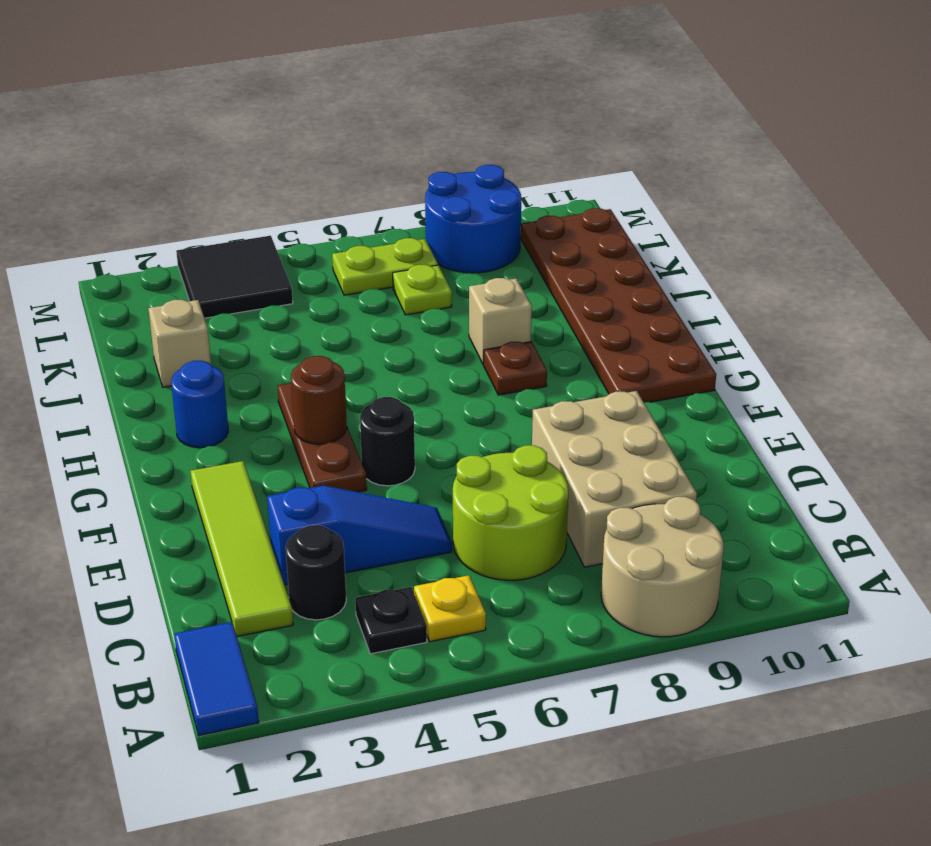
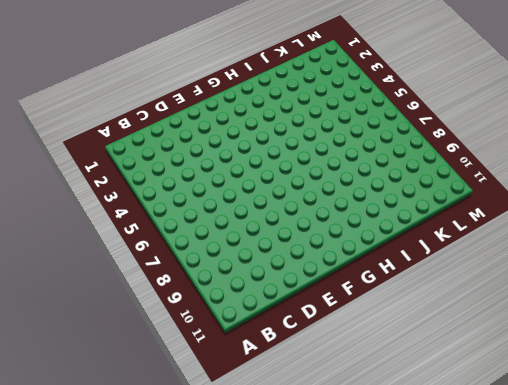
none -> blue 1x2 tile [174,622,259,736]
none -> tan 2x2 round brick [601,497,724,637]
none -> black 1x1 plate [355,587,427,654]

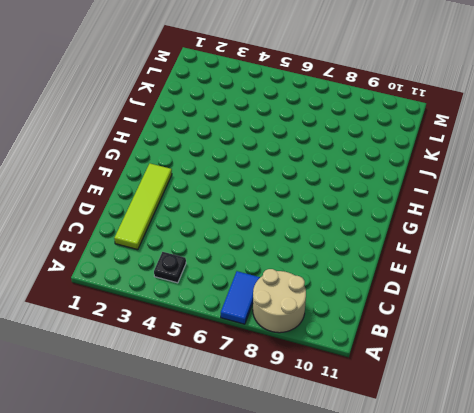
blue 1x2 tile [221,271,260,324] -> blue 1x2 tile moved to [174,622,259,736]
none -> yellow 1x1 plate [414,575,486,642]
none -> black 1x1 round brick [286,525,346,620]
none -> lime 2x2 round brick [453,445,568,580]

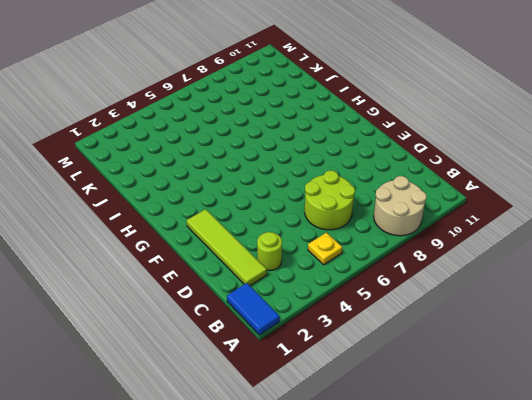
lime 1x1 round brick [257,232,282,271] -> black 1x1 round brick [286,525,346,620]
none -> black 1x1 plate [355,587,427,654]
none -> tan 2x3 brick [532,391,697,567]
none -> blue 1x3 slope [267,486,452,585]

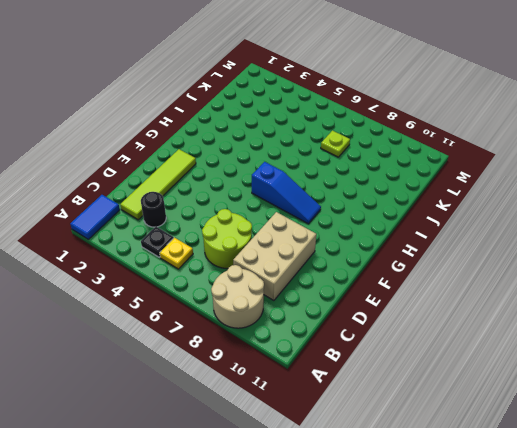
blue 1x3 slope [252,162,321,224] -> blue 1x3 slope moved to [267,486,452,585]
none -> brown 1x3 plate [277,383,367,492]
none -> black 1x1 round brick [360,397,415,486]
none -> brown 2x6 plate [521,208,716,403]

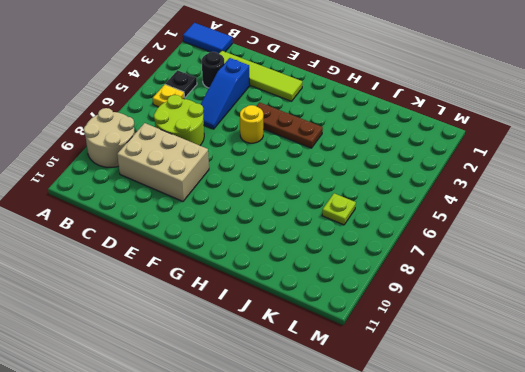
yellow 1x1 round brick [240,105,263,143] -> black 1x1 round brick [360,397,415,486]
none -> brown 2x6 plate [521,208,716,403]
none -> blue 1x1 round brick [171,361,228,448]
none -> brown 1x1 plate [484,342,547,395]

